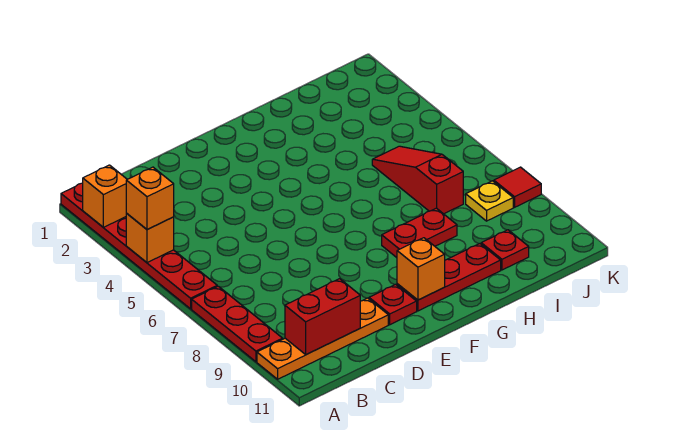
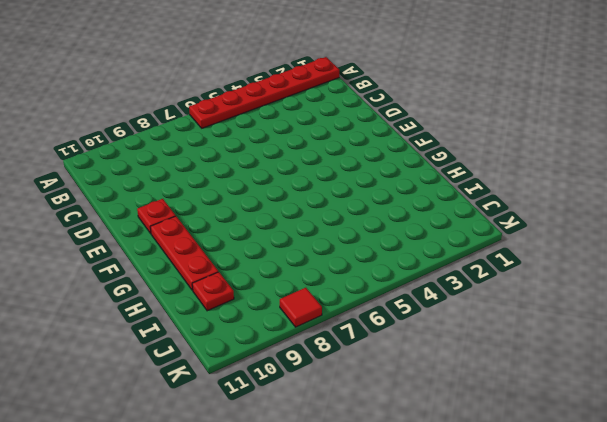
none -> red 1x3 plate [192,286,283,362]
none -> orange 1x4 plate [257,298,388,379]
none -> red 1x2 plate [382,208,457,258]

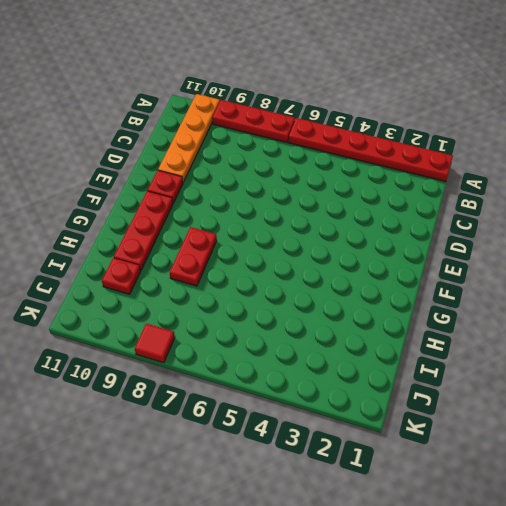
none -> red 1x3 slope [372,146,463,214]
none -> yellow 1x1 plate [466,181,513,221]
none -> orange 1x1 brick [83,165,127,227]

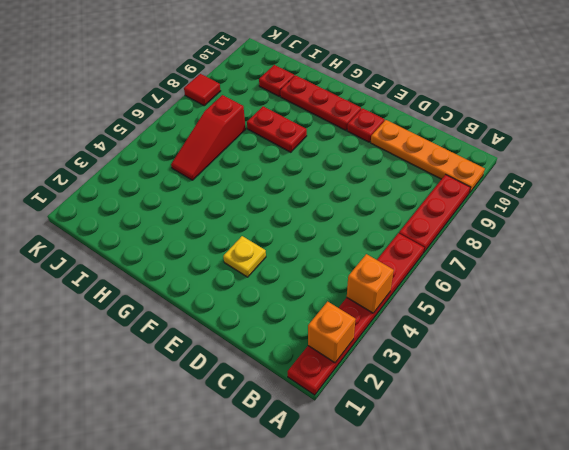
yellow 1x1 plate [223,236,266,277] -> yellow 1x1 plate moved to [466,181,513,221]
none -> red 1x2 brick [285,279,360,355]
none -> orange 1x1 brick [397,238,445,300]
none -> orange 1x1 brick [126,167,174,230]

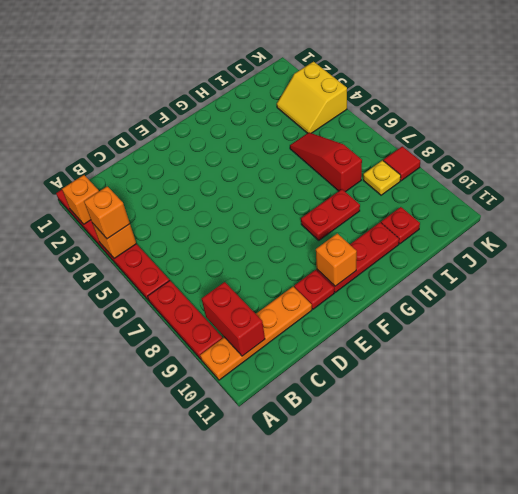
red 1x2 brick [201,282,265,356] -> red 1x2 brick turned to [285,279,360,355]
yellow 2x2 slope [277,62,347,133] -> none

